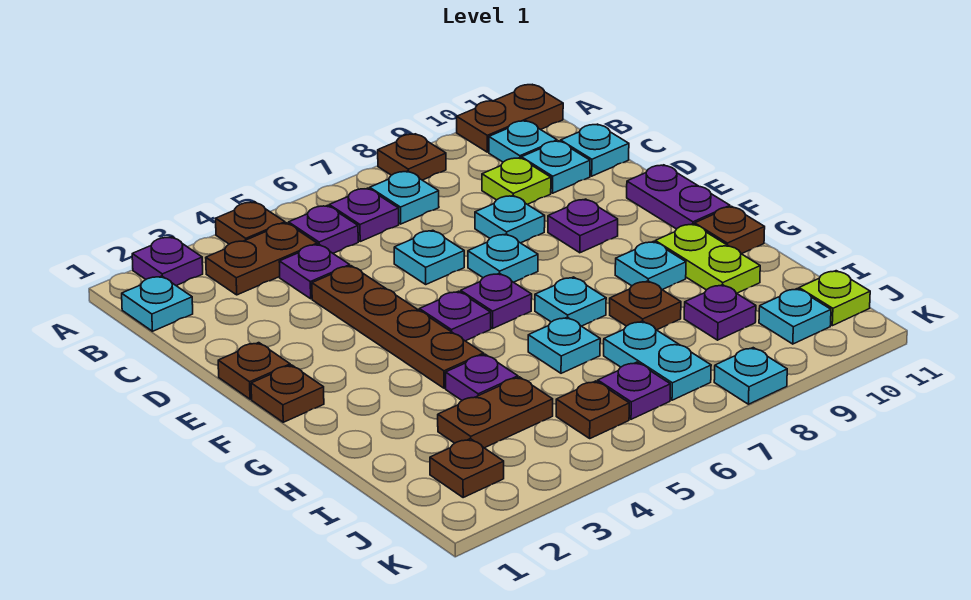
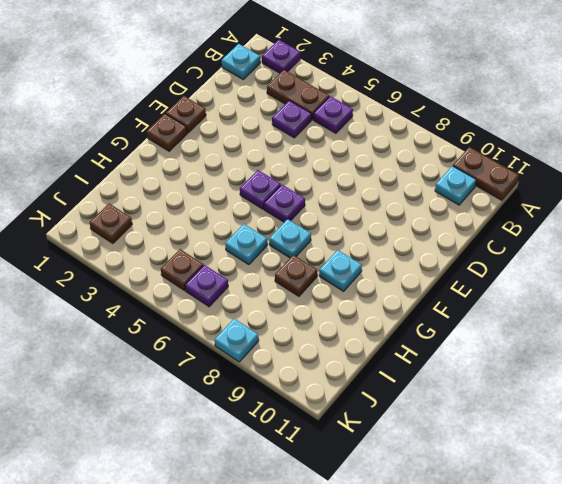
none -> brown 1x1 plate [216,202,285,244]
none -> brown 1x1 plate [378,134,446,180]
none -> purple 1x1 plate [329,188,399,241]
none -> cyan 1x1 plate [370,171,439,224]

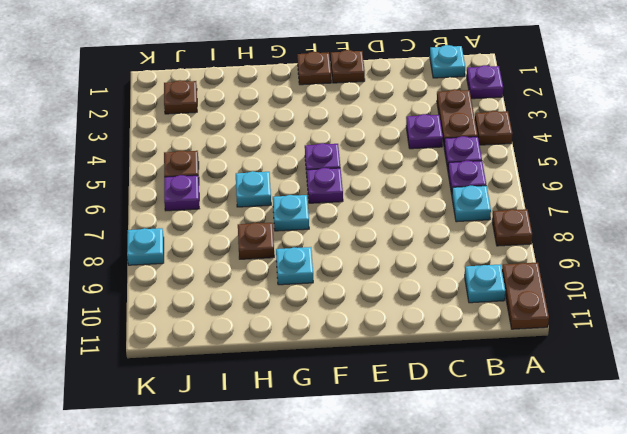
none -> lime 1x1 plate [482,158,551,204]
none -> cyan 1x1 plate [521,141,590,193]
none -> cyan 1x1 plate [561,124,629,176]
none -> brown 1x4 plate [312,266,484,388]

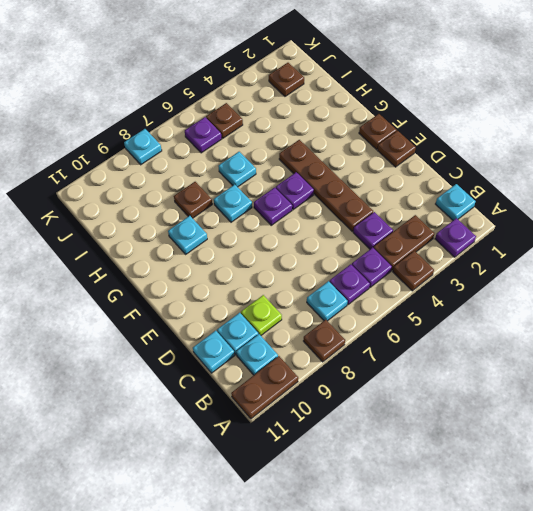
none -> cyan 1x1 plate [394,230,464,284]
none -> cyan 1x1 plate [475,196,545,243]
none -> cyan 1x1 plate [468,234,538,282]
none -> purple 1x1 plate [548,199,618,253]

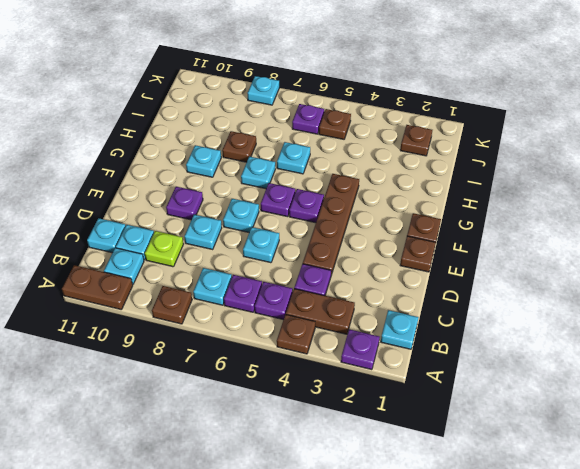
none -> purple 1x2 plate [627,165,730,229]
none -> lime 1x2 plate [655,224,760,293]
none -> brown 1x1 plate [695,206,765,254]
none -> purple 1x1 plate [446,354,518,400]

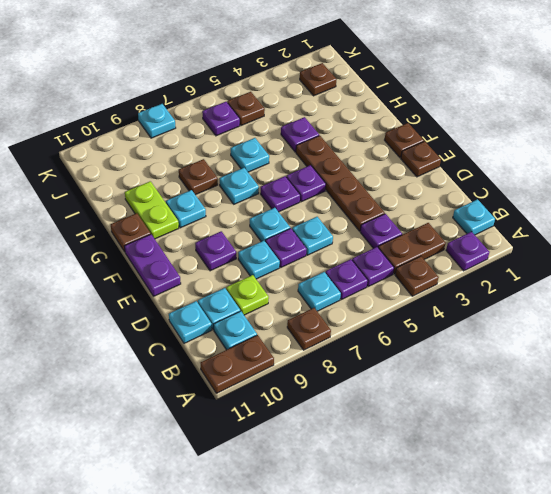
purple 1x1 plate [265,228,307,267] -> purple 1x1 plate moved to [684,285,756,340]
none -> brown 1x2 plate [438,377,553,448]
none -> cyan 1x2 plate [604,321,711,400]
none -> cyan 1x1 plate [759,289,831,344]
none -> lime 1x1 plate [799,271,870,326]

